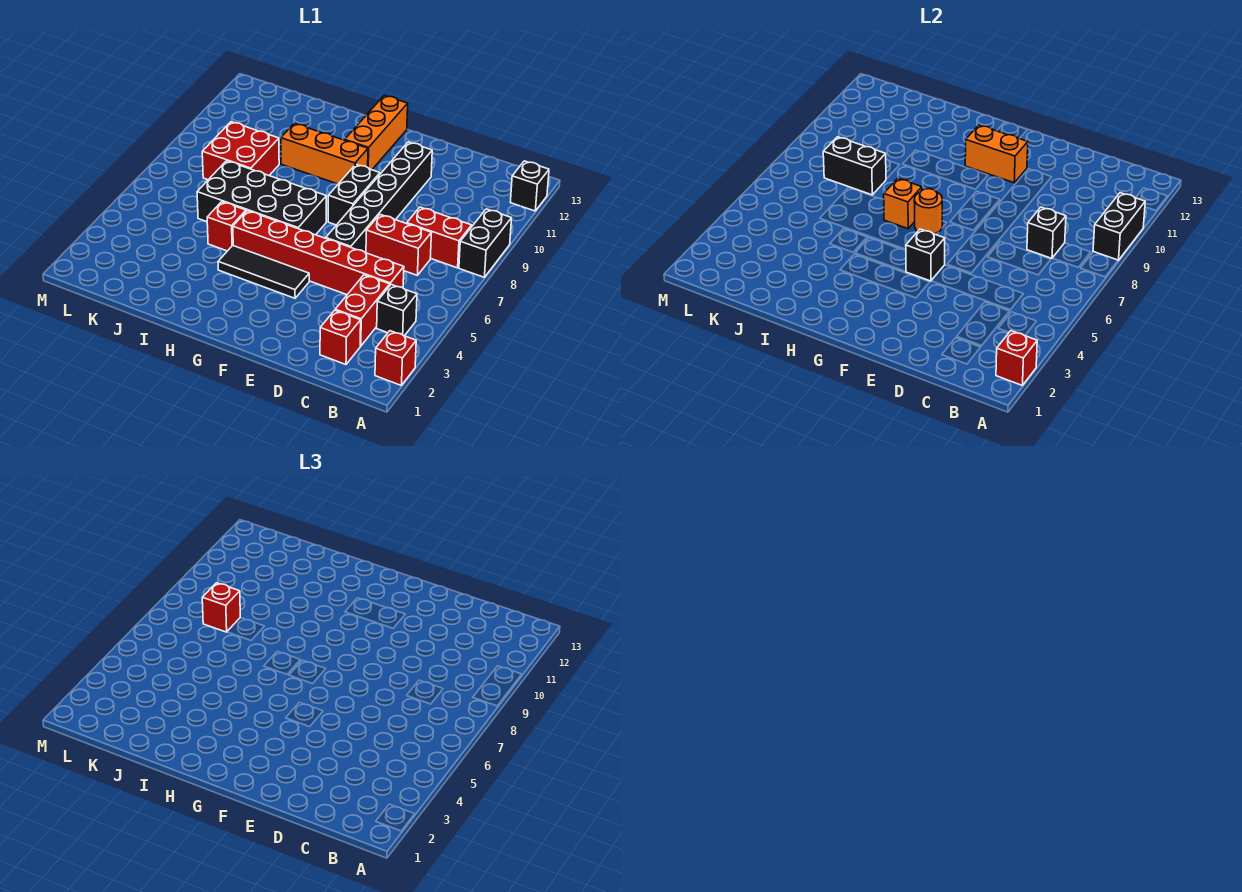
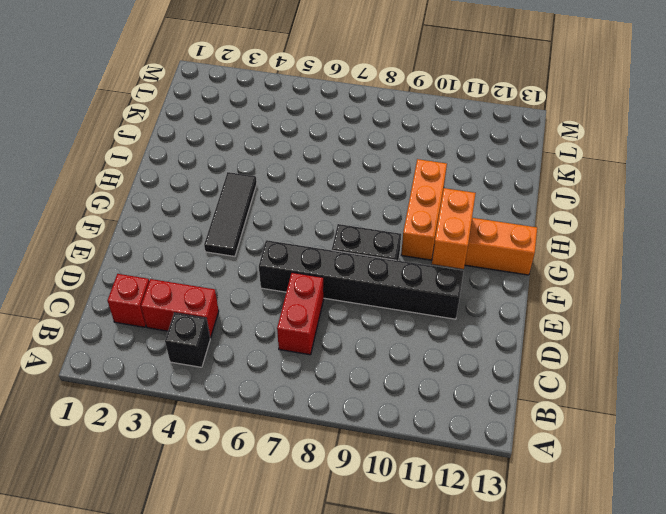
none -> red 1x1 brick [375,331,416,386]
none -> black 1x2 brick [459,209,512,277]
none -> black 1x1 brick [510,161,549,211]

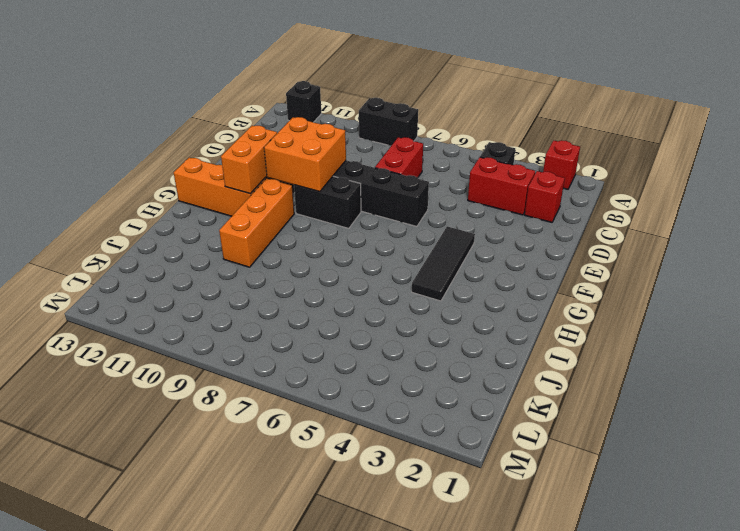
orange 2x2 brick [264,117,346,192] -> none
none -> red 1x2 brick [407,207,472,268]
none -> red 1x6 brick [233,211,404,295]
none -> black 2x4 brick [197,161,326,235]

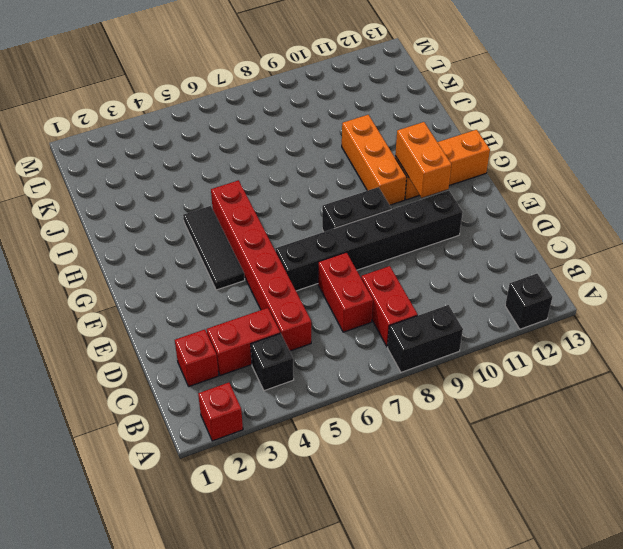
none -> black 2x4 brick [197,161,326,235]
none -> red 1x1 brick [207,202,246,251]
none -> red 2x2 brick [202,122,279,180]

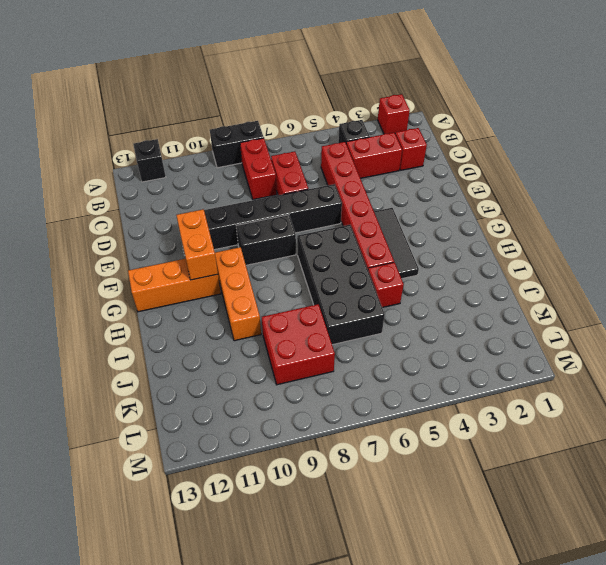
none -> red 1x1 brick [996,331,1037,386]
none -> black 1x2 brick [1093,193,1145,260]
none -> black 1x1 brick [1027,207,1066,258]

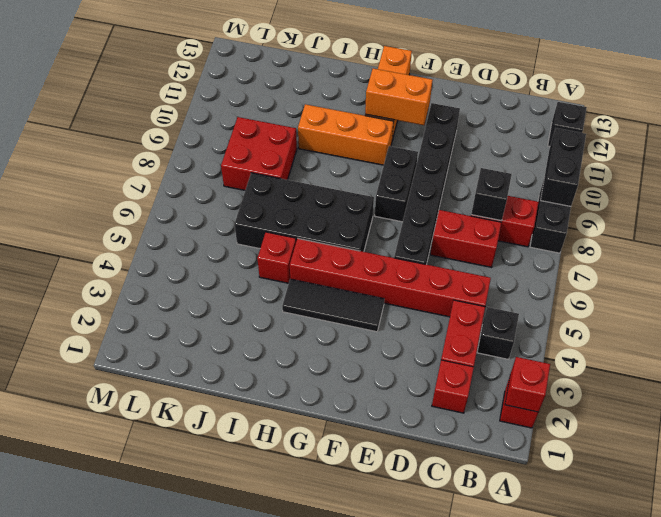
none -> black 1x1 brick [906,229,945,281]
none -> orange 1x1 round brick [914,189,942,234]
none -> orange 1x1 brick [884,178,922,229]

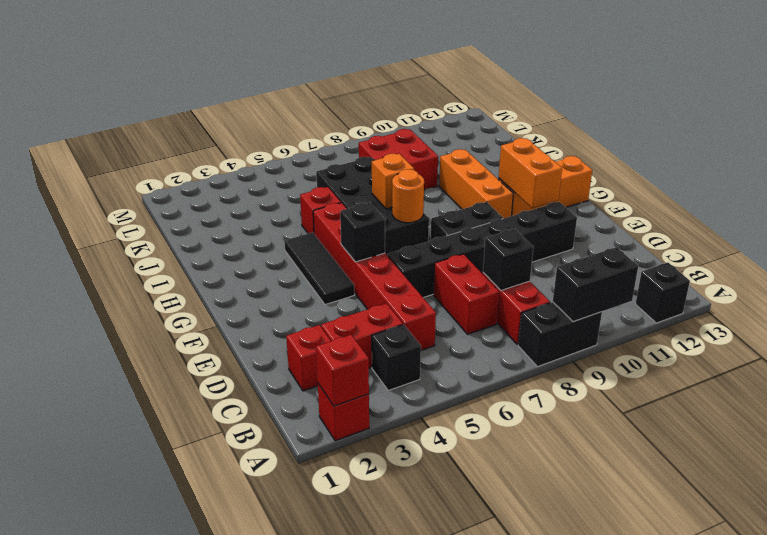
none -> black 1x2 brick [823,137,886,195]
none -> red 1x1 brick [202,583,240,632]

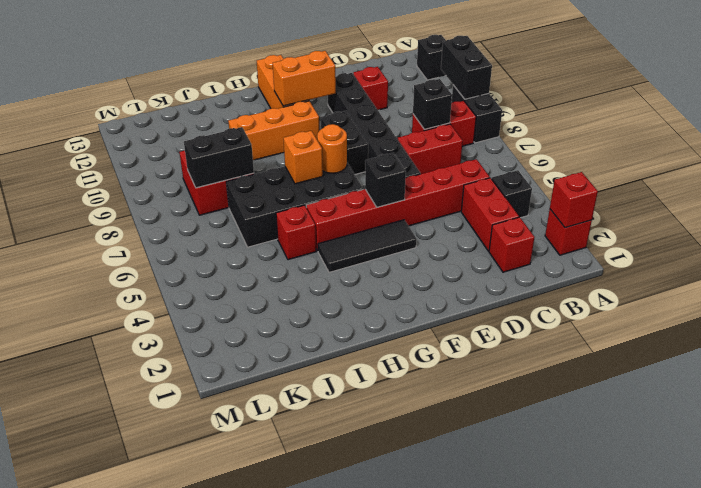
red 1x1 brick [353,67,388,110] -> red 1x1 brick moved to [202,583,240,632]

